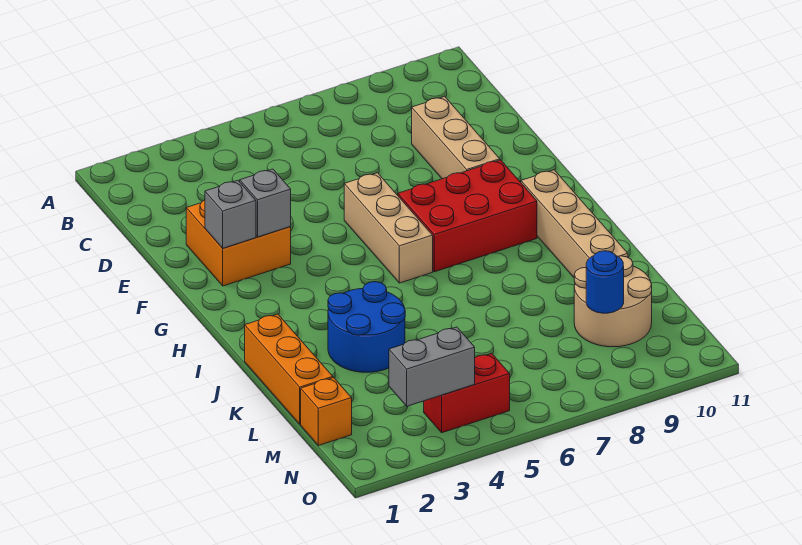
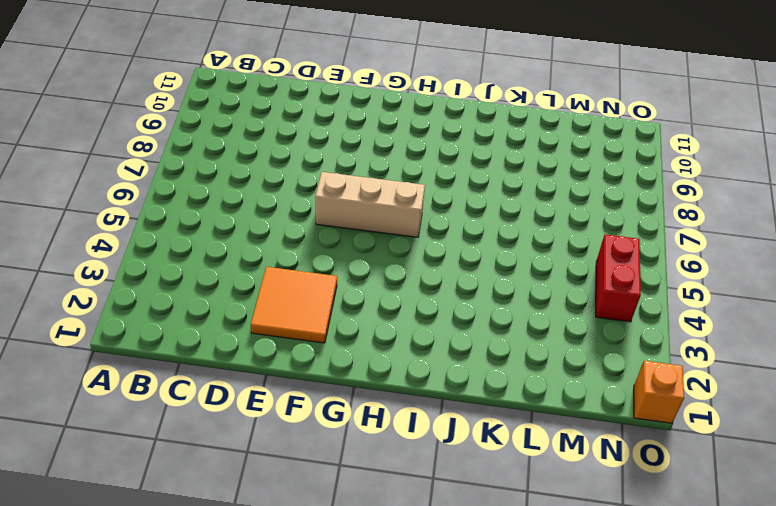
orange 2x2 tile [251,267,337,343] -> orange 2x2 brick [186,200,291,286]
orange 1x1 brick [634,361,684,423] -> orange 1x1 brick moved to [301,378,352,446]
none -> tan 1x3 brick [412,96,500,179]
none -> red 2x3 brick [398,160,537,272]
none -> tan 1x4 brick [521,170,628,277]

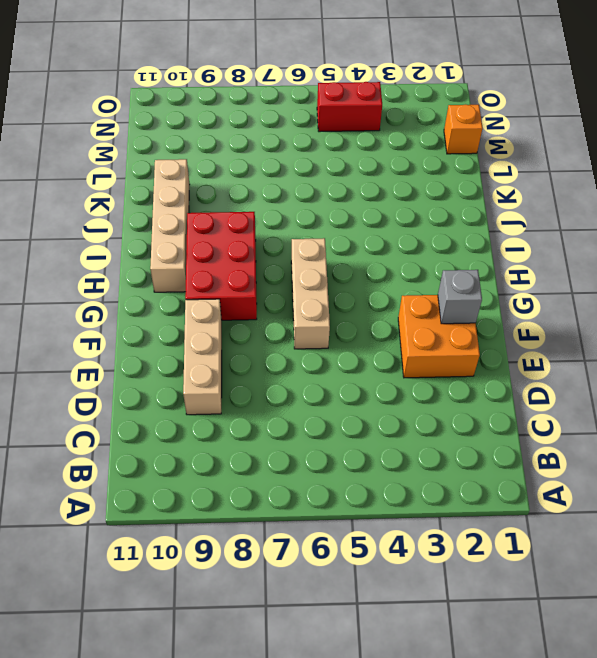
red 2x3 brick [185,212,257,320] -> red 2x3 brick turned to [398,160,537,272]
none -> orange 1x3 brick [245,314,333,424]
none -> blue 2x2 round brick [328,282,405,372]
none -> tan 2x2 round brick [574,256,652,347]

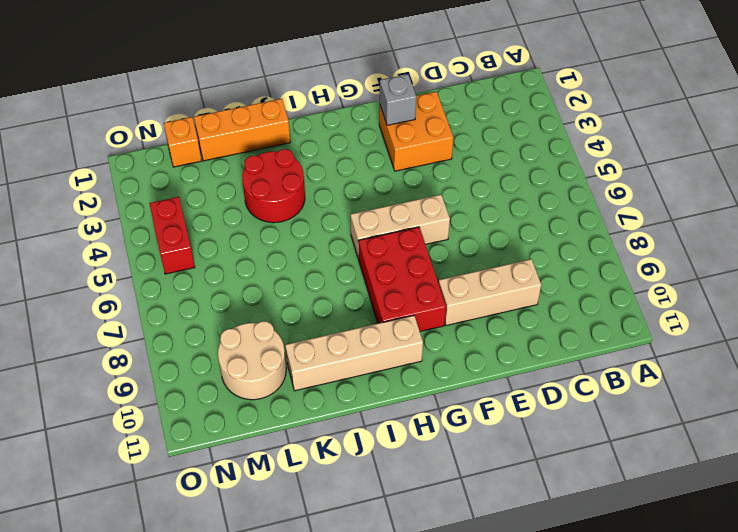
red 2x2 round brick [242,149,305,223] -> blue 2x2 round brick [328,282,405,372]
none -> grey 1x1 brick [240,169,291,237]
none -> blue 1x1 round brick [586,251,624,313]
none -> grey 1x2 brick [389,327,475,406]

